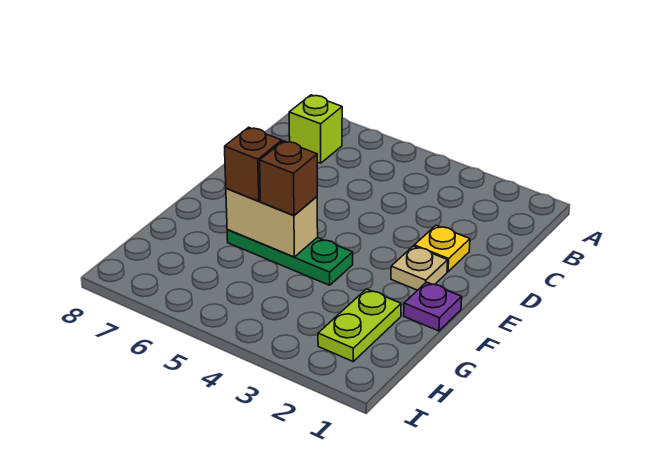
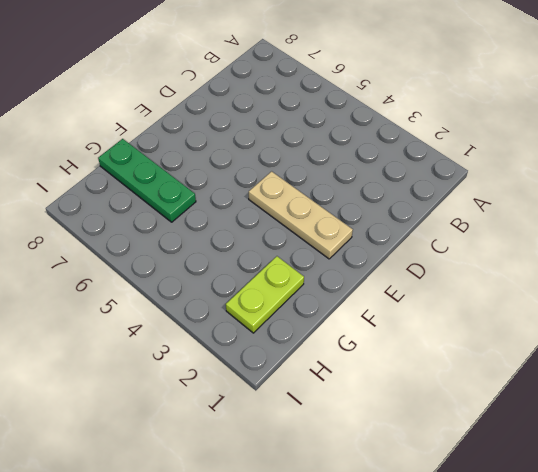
tan 1x3 plate [249,171,353,259] -> tan 1x1 plate [391,246,448,290]
green 1x3 plate [98,139,196,222] -> green 1x3 plate moved to [227,230,353,285]
none -> lime 1x1 brick [289,95,342,163]
none -> yellow 1x1 plate [414,225,470,272]

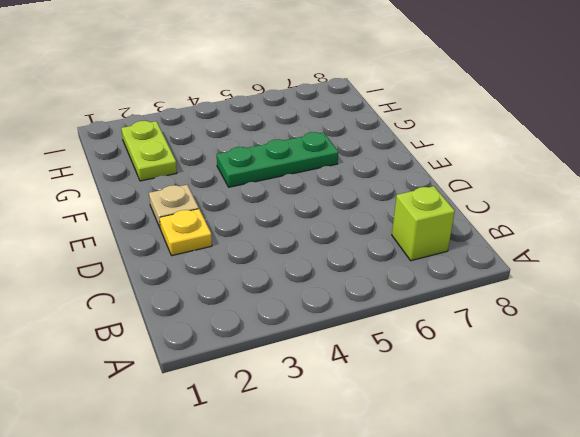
none -> purple 1x1 plate [404,282,462,331]
none -> tan 1x2 brick [226,188,318,257]

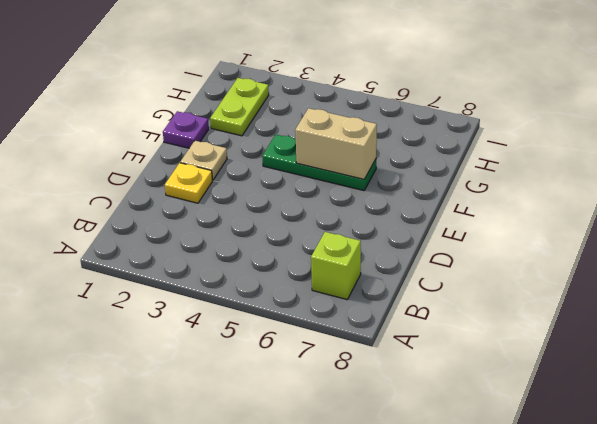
none -> brown 1x1 brick [260,141,317,215]
none -> brown 1x1 brick [225,127,282,201]

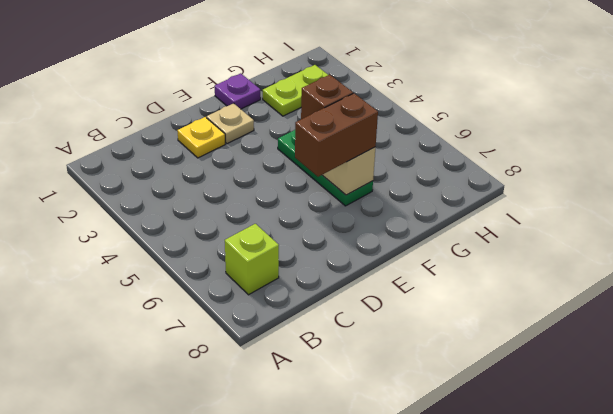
brown 1x2 brick [295,93,378,177] -> brown 1x1 brick [225,127,282,201]

